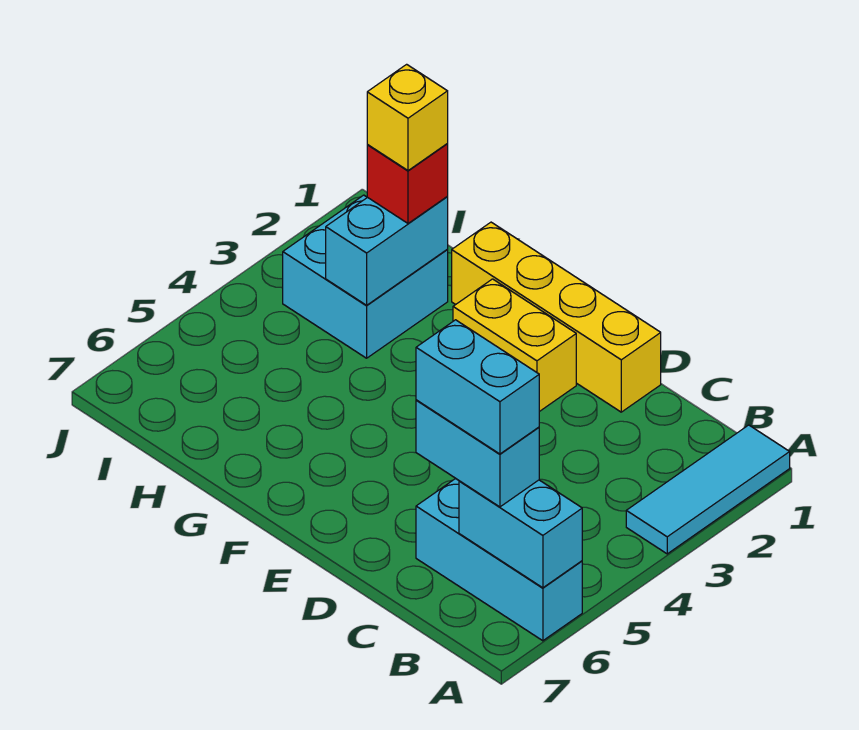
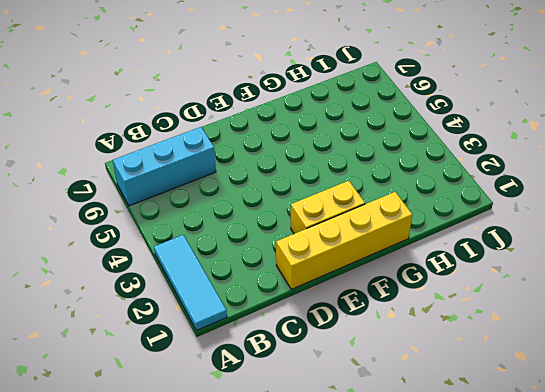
none -> cyan 2x2 brick [283,195,448,358]
none -> cyan 1x2 brick [459,480,582,588]

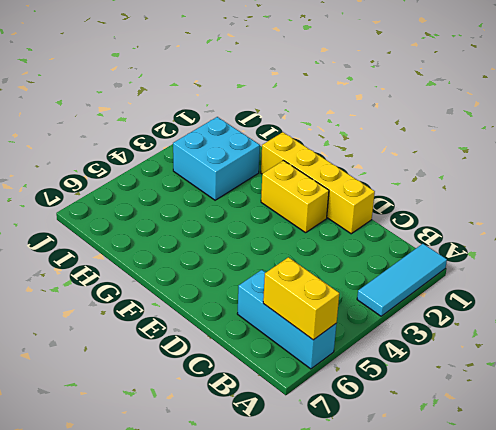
yellow 1x2 brick [263,257,339,340] -> cyan 1x2 brick [459,480,582,588]
none -> cyan 1x2 brick [326,197,448,305]
none -> cyan 1x2 brick [416,400,539,507]

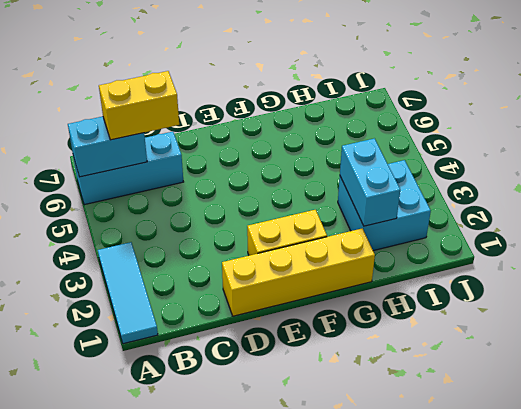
yellow 1x2 brick [99,71,179,140] -> cyan 1x2 brick [416,400,539,507]
none -> red 1x1 brick [367,144,448,223]
none -> cyan 1x2 brick [416,320,539,454]

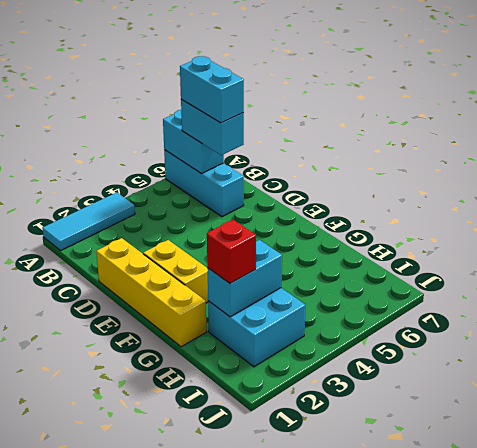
none -> yellow 1x1 brick [367,64,448,171]

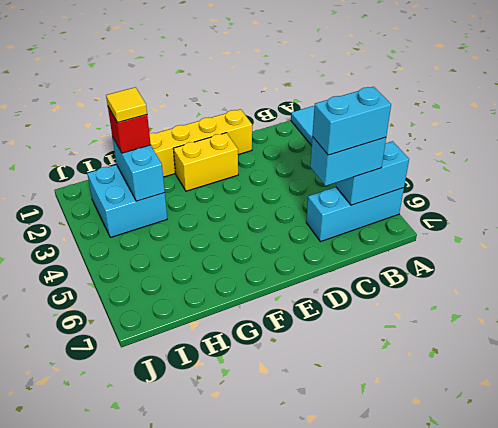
yellow 1x1 tile [106,87,147,123] -> yellow 1x1 brick [367,64,448,171]

